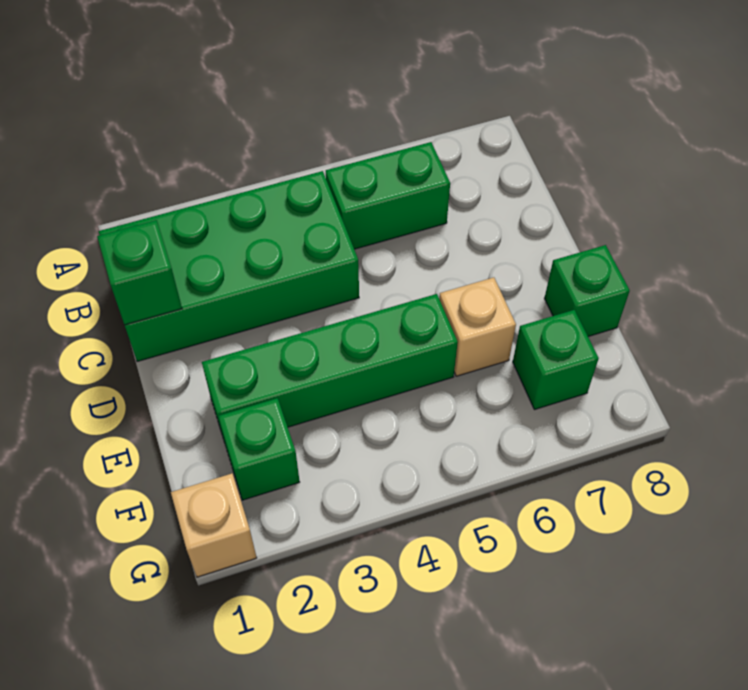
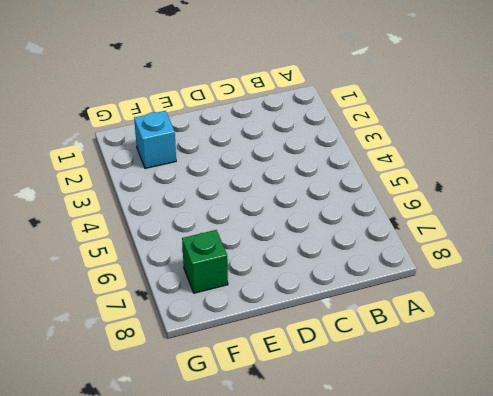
cyan 1x1 brick [134,111,176,168] -> green 1x1 brick [218,398,300,500]
none -> green 2x4 brick [99,171,359,362]
none -> green 1x2 brick [326,142,450,249]

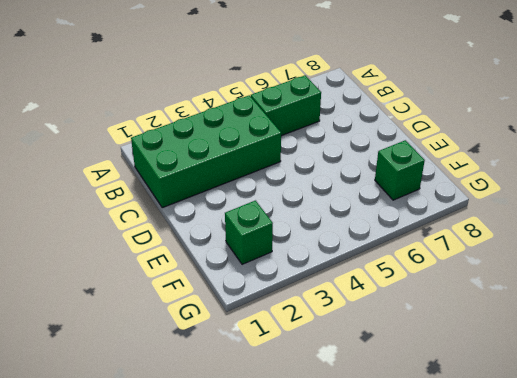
none -> green 1x4 brick [202,294,458,439]
none -> tan 1x1 brick [439,277,516,376]

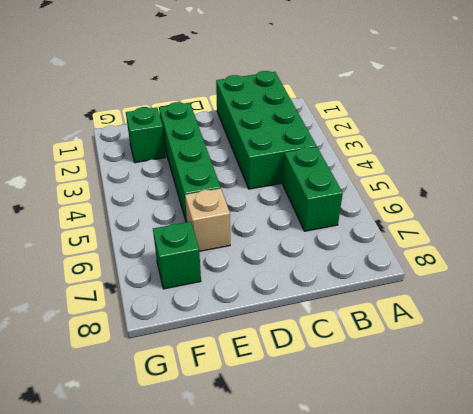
none -> green 1x1 brick [544,245,630,337]
none -> tan 1x1 brick [171,474,257,577]

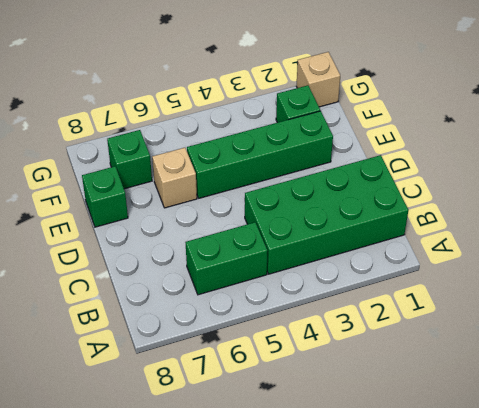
none -> green 1x1 brick [97,220,182,325]

